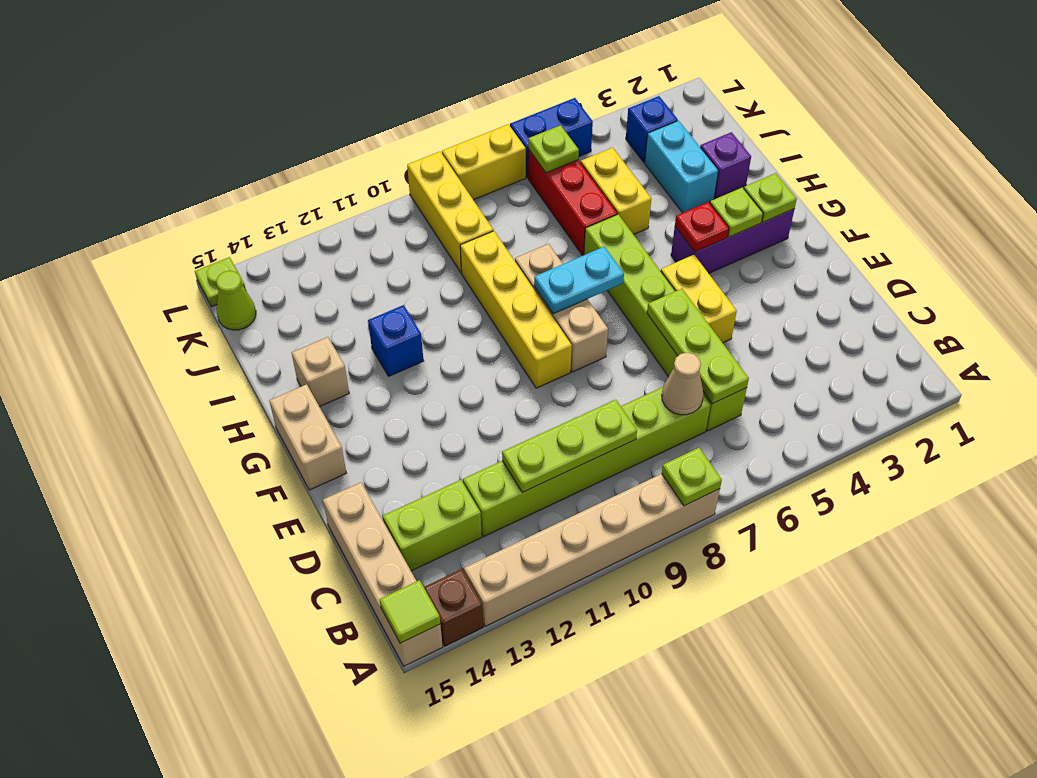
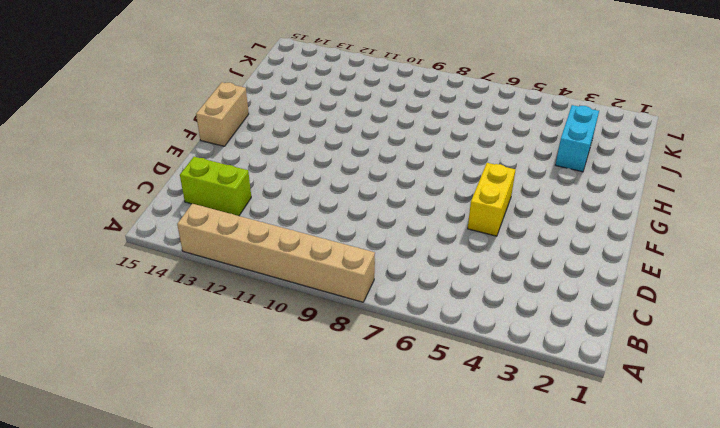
none -> brown 1x1 brick [424,569,483,646]
none -> tan 1x4 brick [323,483,443,666]
none -> lime 1x6 brick [584,214,747,431]
none -> lime 1x6 brick [463,387,710,537]

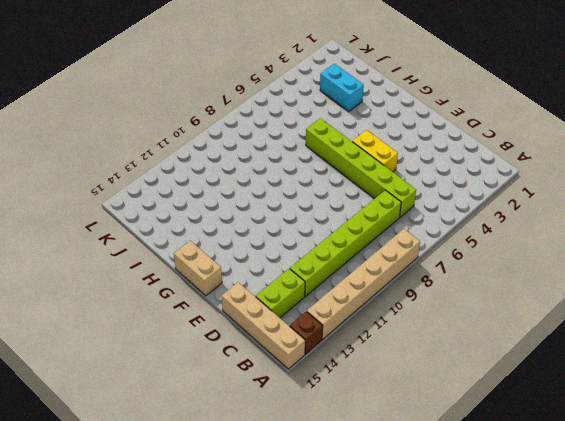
none -> tan 1x3 brick [515,244,608,372]
none -> yellow 1x4 brick [460,231,572,388]
none -> purple 1x3 brick [671,209,794,273]
none -> blue 1x1 brick [368,305,423,376]

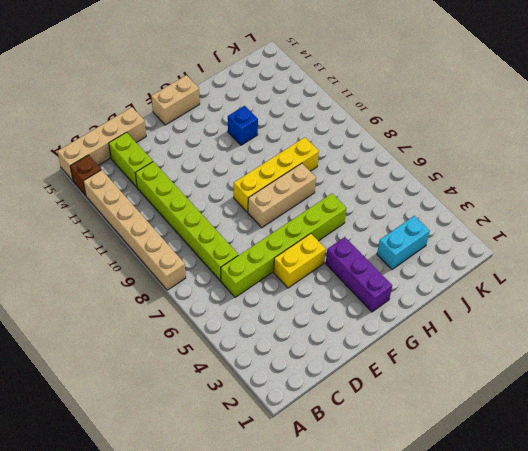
none -> tan 1x1 brick [292,337,349,407]
none -> purple 1x1 brick [700,132,751,199]
none -> yellow 1x2 brick [581,148,651,234]
none -> red 1x3 brick [528,149,617,256]

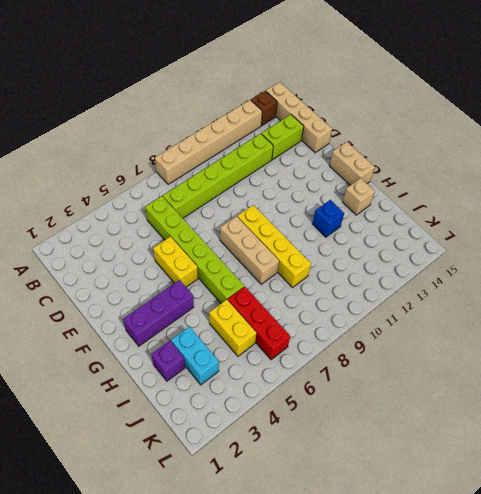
none -> yellow 1x3 brick [407,152,493,273]
none -> blue 1x1 brick [626,96,678,162]
none -> lime 1x1 cone [216,271,256,330]
none -> blue 1x2 brick [510,98,593,178]

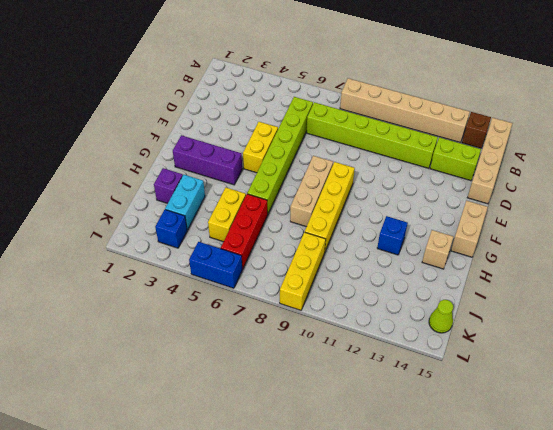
none -> yellow 1x2 brick [442,124,526,200]
none -> lime 1x1 plate [195,257,246,307]
none -> lime 1x1 plate [662,448,722,506]
none -> lime 1x1 tile [379,580,440,643]

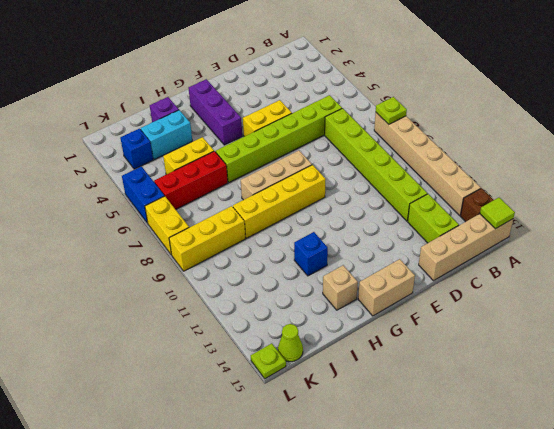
none -> lime 1x3 plate [647,289,749,404]
none -> tan 1x1 cone [662,353,704,415]
none -> lime 1x3 plate [502,400,637,492]
none -> lime 1x1 plate [744,173,797,222]

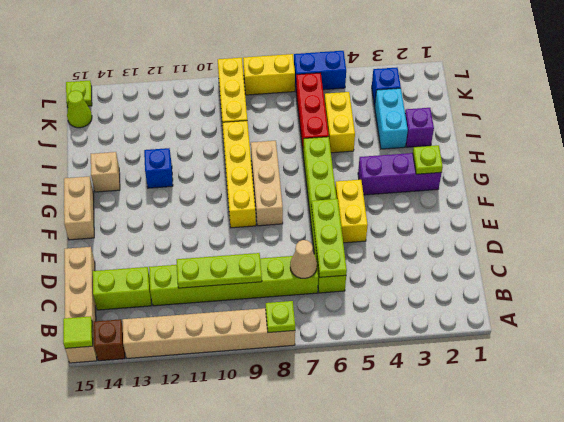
none -> lime 1x1 plate [710,187,763,237]
none -> red 1x1 plate [675,202,729,252]
none -> cyan 1x2 plate [534,247,624,314]
none -> lime 1x1 plate [528,125,579,173]

